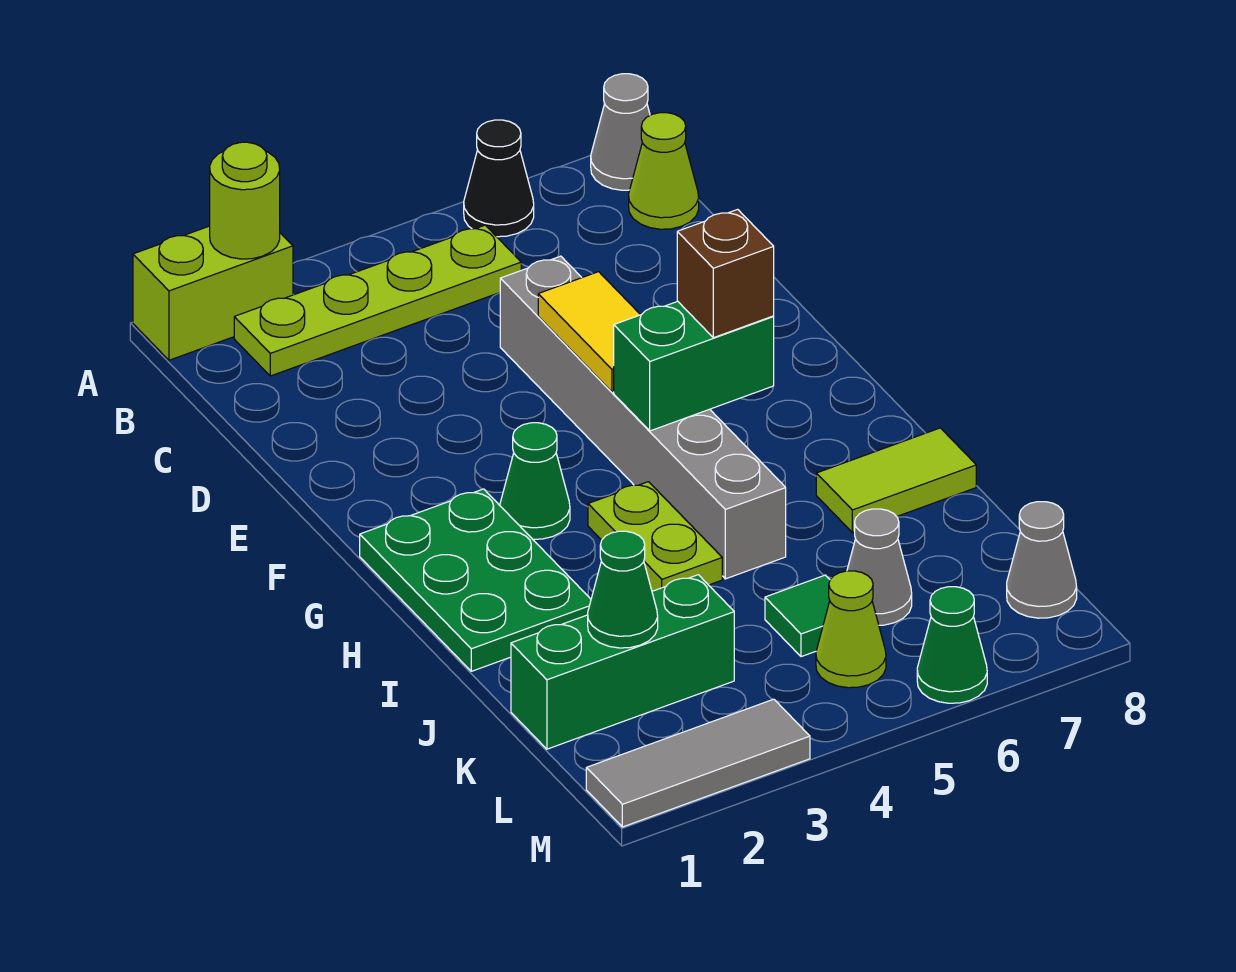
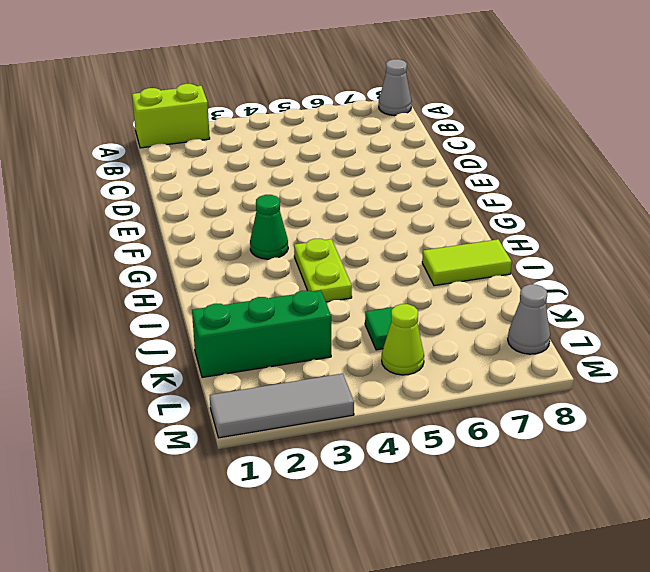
none -> black 1x1 cone [464,120,534,237]
none -> lime 1x4 plate [234,225,521,376]
none -> lime 1x1 cone [629,113,699,229]

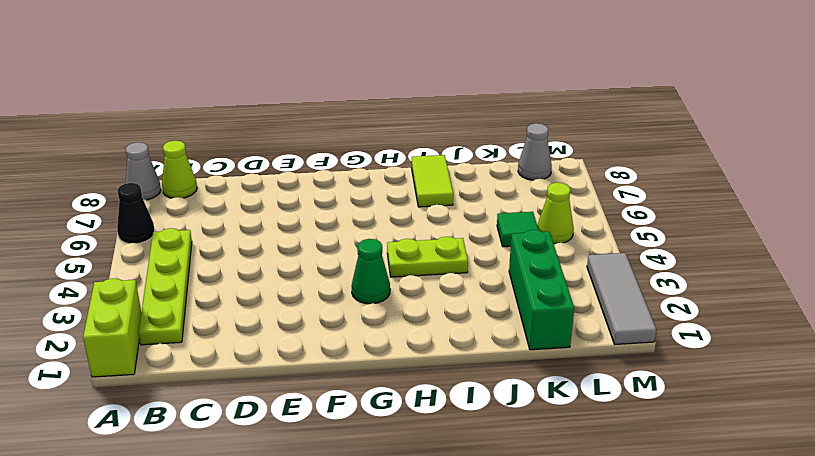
none -> grey 1x6 brick [500,256,786,579]
none -> green 2x3 plate [360,489,591,671]
none -> grey 1x1 cone [847,509,912,625]

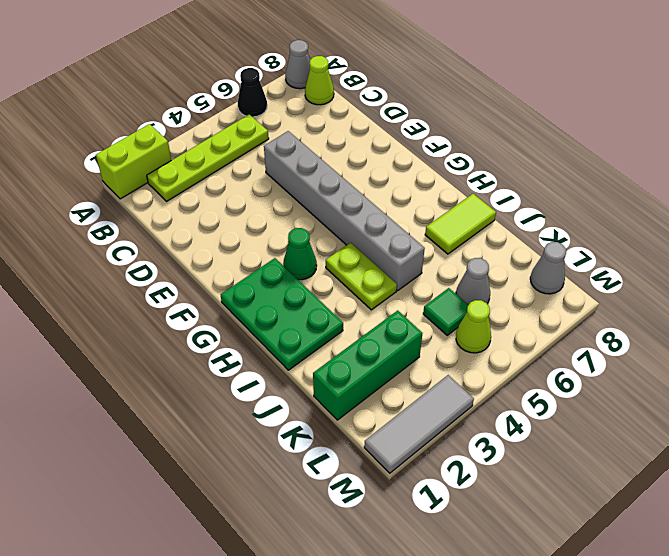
none -> green 1x1 cone [917,587,987,703]
none -> lime 1x1 round brick [210,142,280,259]
none -> yellow 1x2 tile [538,272,640,392]

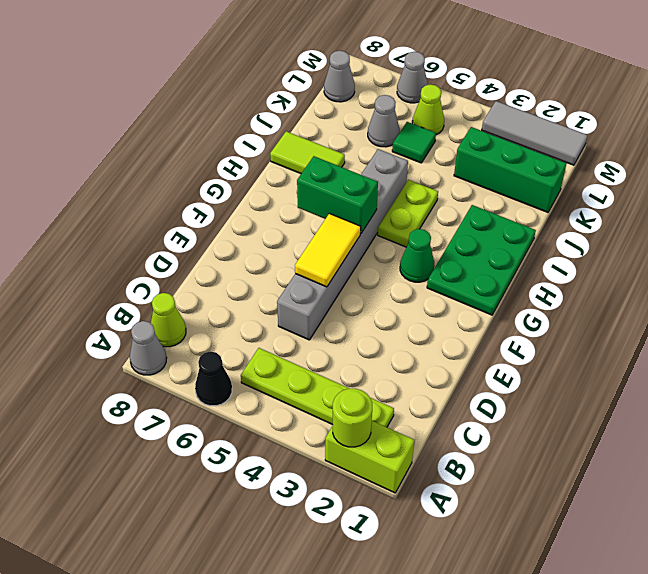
grey 1x1 cone [397,52,428,103] -> green 1x1 cone [917,587,987,703]
none -> green 1x1 cone [588,531,658,648]
none -> brown 1x1 brick [677,209,774,338]

